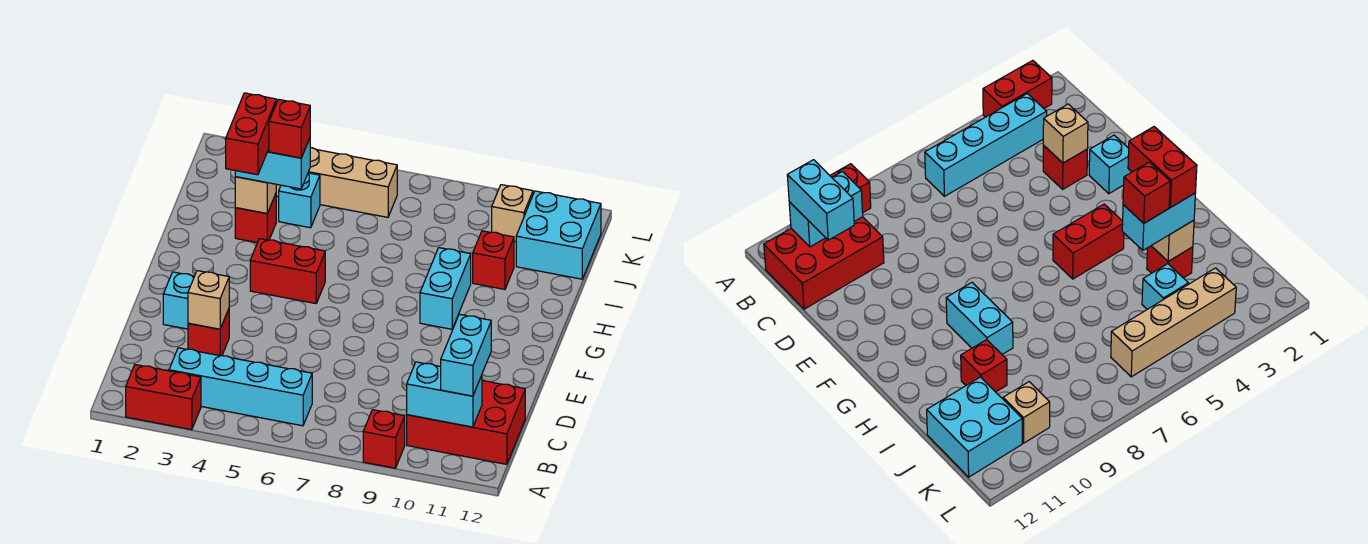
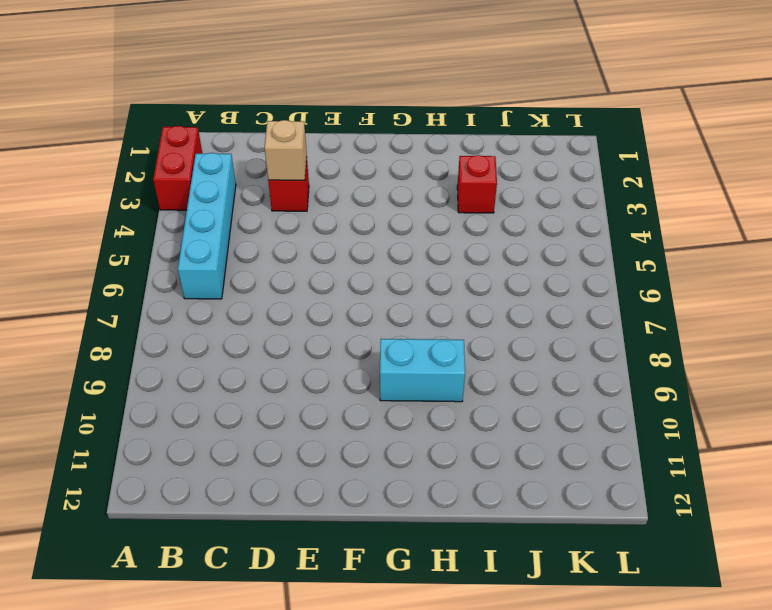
none -> red 1x1 brick [363,410,405,468]
none -> red 2x3 brick [407,381,525,464]
none -> cyan 1x1 brick [163,272,194,329]

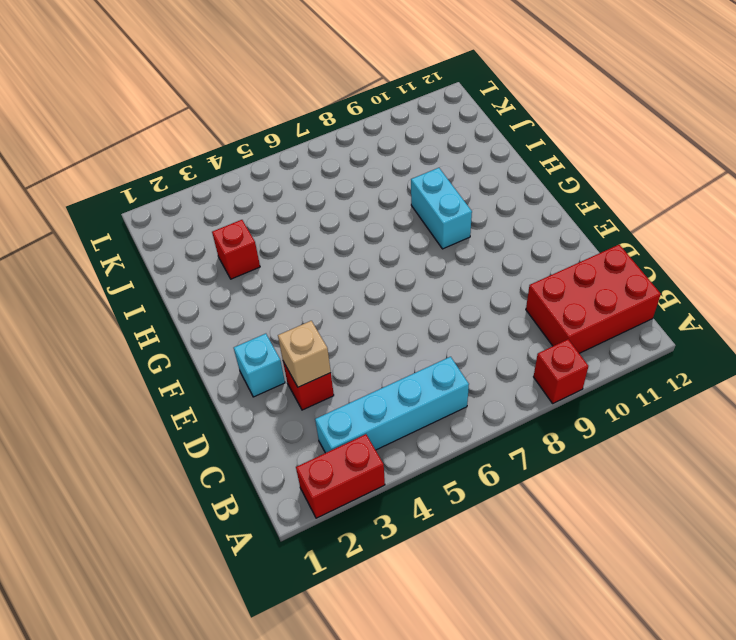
none -> red 1x2 brick [250,239,325,303]
none -> red 1x1 brick [473,231,514,289]
none -> cyan 1x1 brick [279,173,320,228]

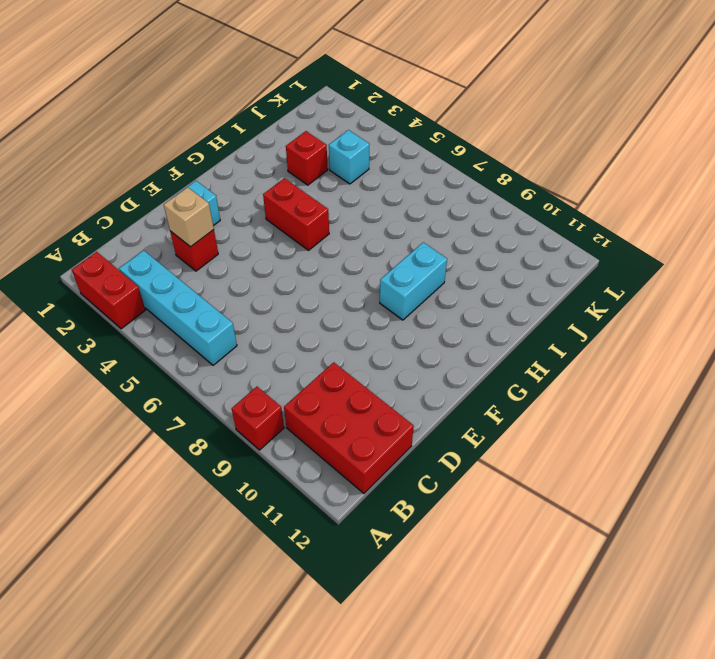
none -> red 1x1 brick [473,231,514,289]
none -> cyan 2x2 brick [516,191,601,279]
none -> tan 1x4 brick [276,148,397,217]

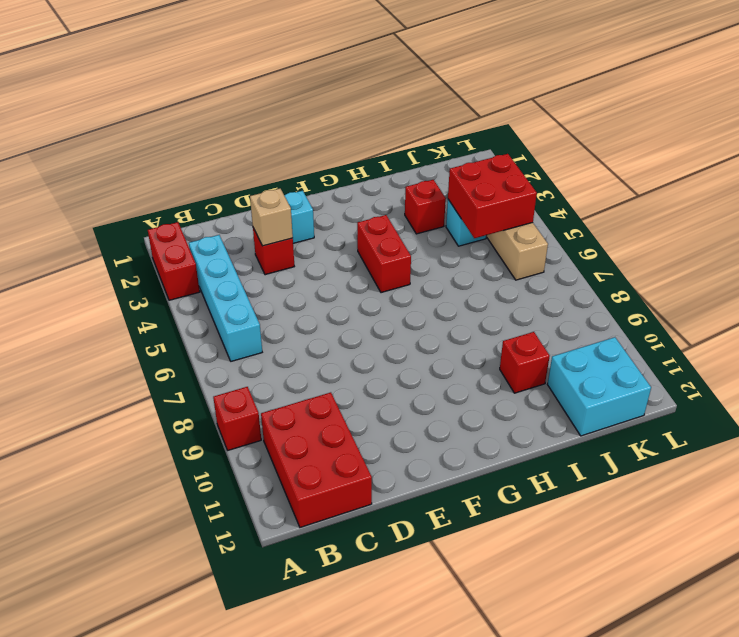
red 2x2 brick [448,154,537,238] -> none
none -> cyan 1x2 brick [420,248,471,329]
none -> tan 1x1 brick [492,185,533,242]
none -> cyan 1x2 brick [407,362,482,427]

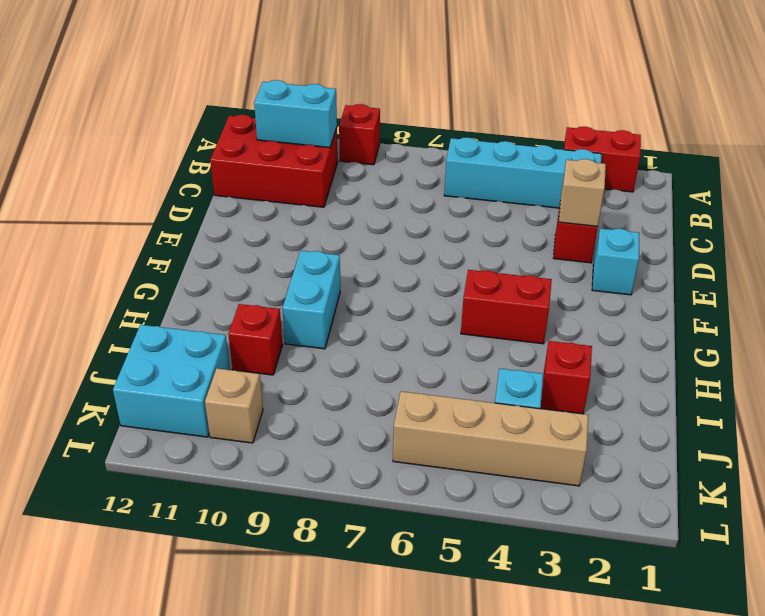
none -> tan 1x1 brick [235,177,276,213]
none -> cyan 1x2 brick [441,314,491,396]
none -> cyan 1x2 brick [235,138,310,189]

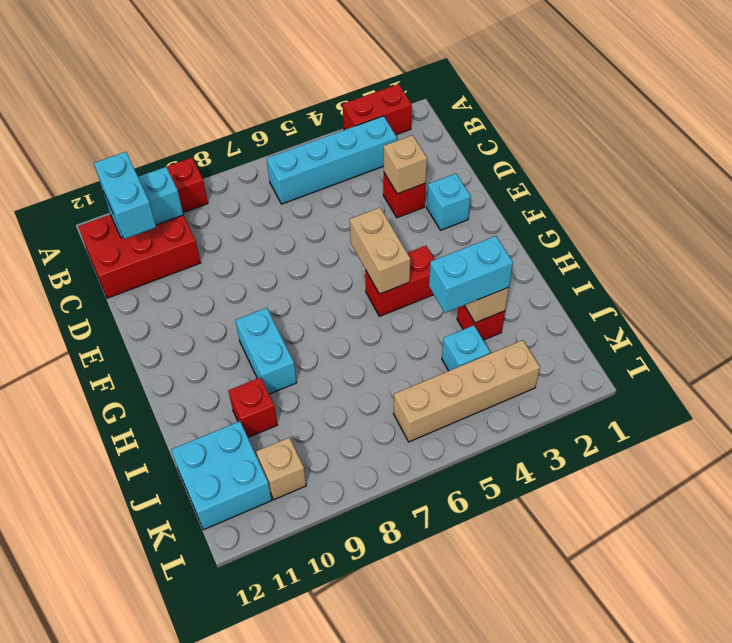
tan 1x2 brick [350,208,410,294] -> none
none -> red 1x2 brick [226,93,276,175]
none -> red 1x1 brick [269,99,310,158]

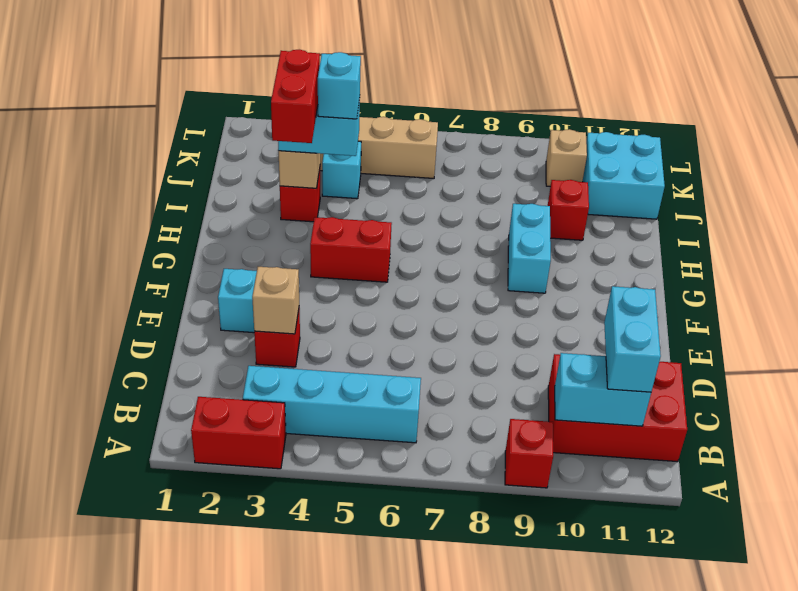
cyan 1x1 brick [318,52,361,119] -> red 1x1 brick [269,99,310,158]

